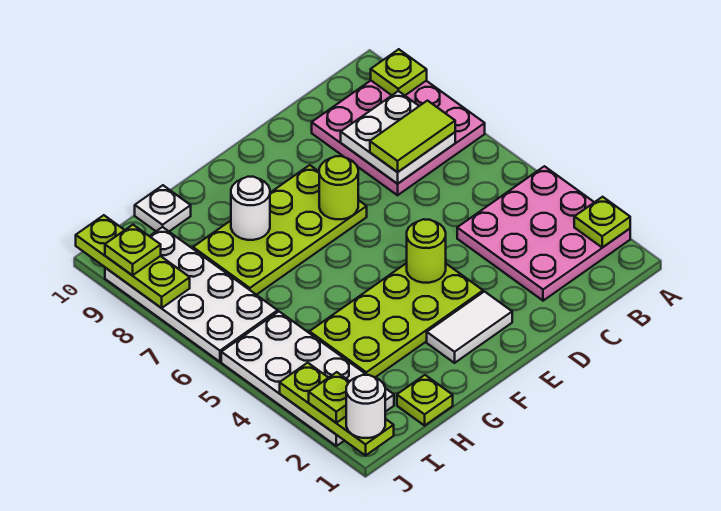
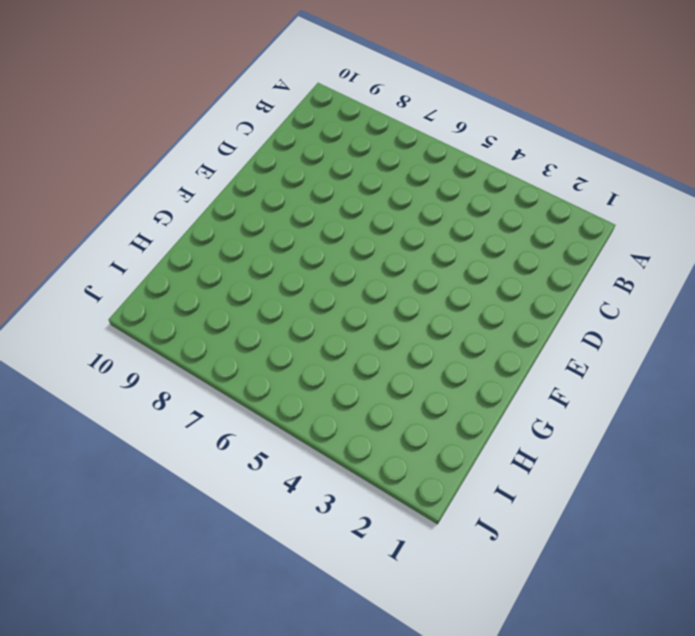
none -> pink 3x3 plate [457,166,630,301]
none -> pink 3x3 plate [312,81,485,195]
none -> white 1x2 tile [427,292,512,363]

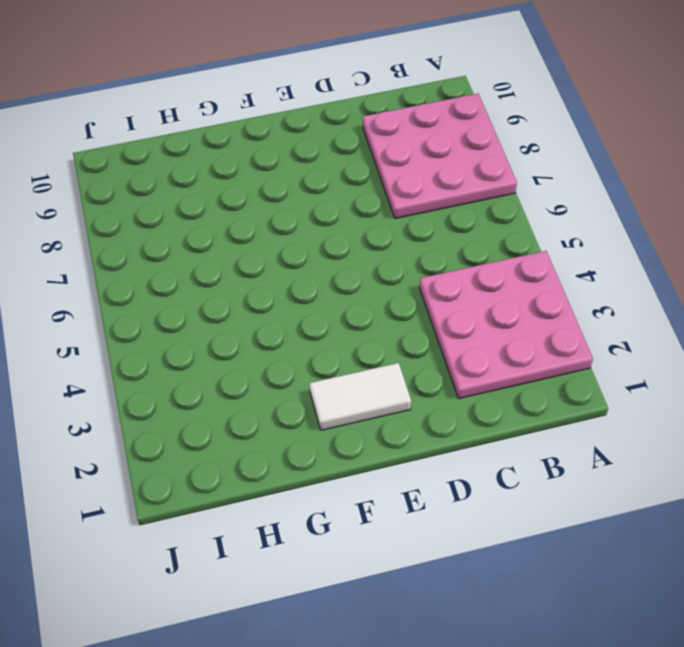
none -> lime 2x4 plate [310,263,483,377]
none -> lime 2x4 plate [193,165,367,295]
none -> lime 1x1 plate [397,375,453,426]

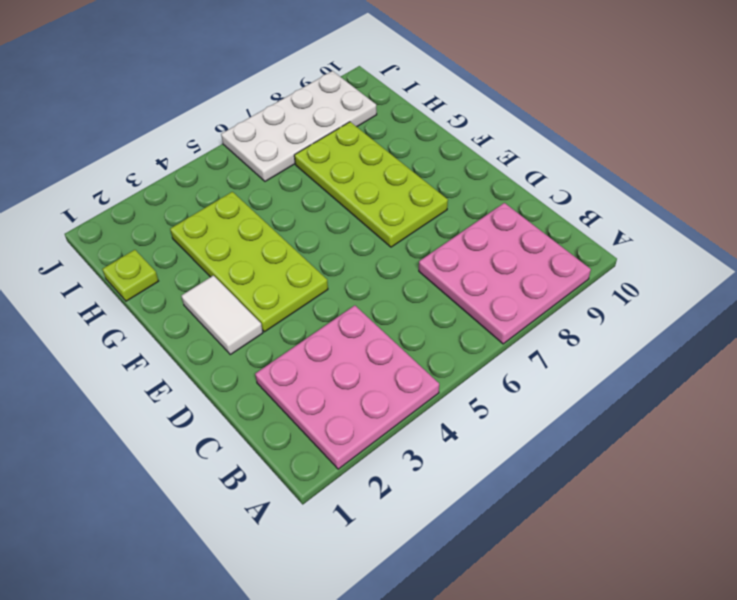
none -> white 1x1 plate [135,185,191,231]
none -> white 2x4 plate [221,312,394,446]
none -> lime 1x1 plate [574,197,630,248]

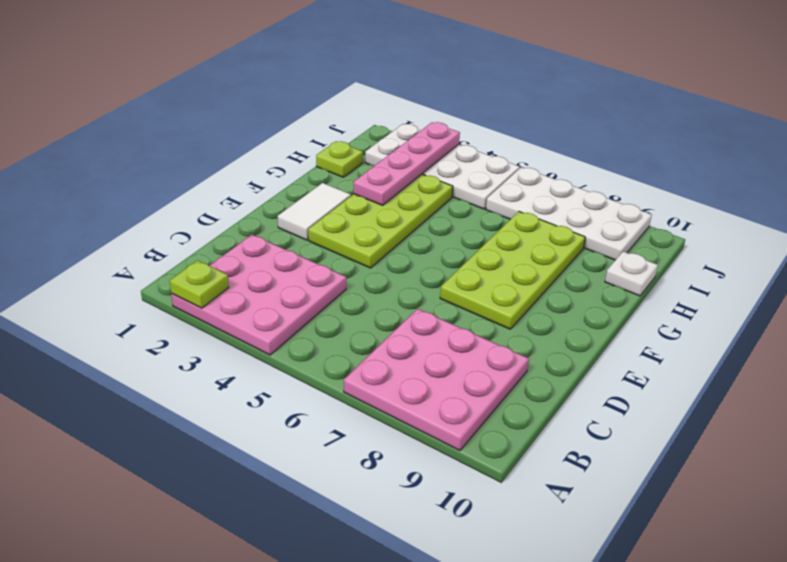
pink 1x4 plate [353,122,460,205] -> lime 1x3 plate [280,363,394,456]
none -> lime 1x1 plate [371,49,427,95]
none -> white 2x2 plate [341,91,455,184]
none -> lime 1x1 round brick [407,219,446,283]

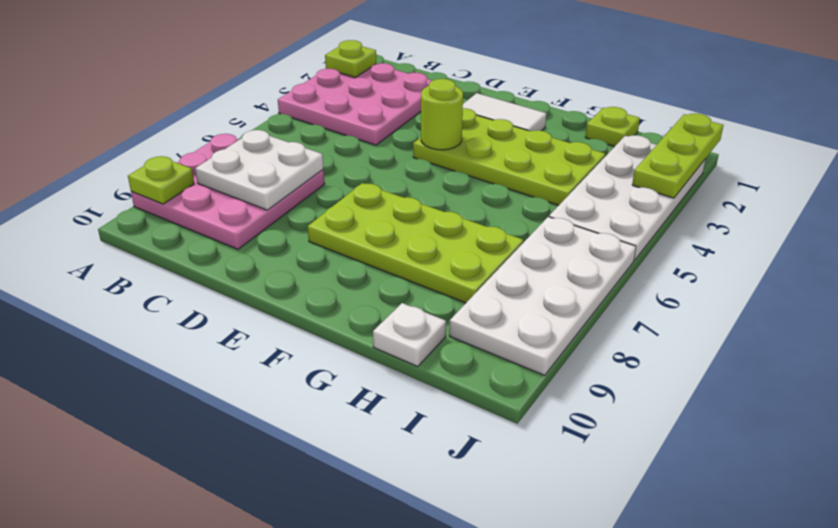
none -> lime 1x1 round brick [319,156,358,219]
none -> white 1x1 round brick [231,177,270,240]
none -> lime 1x3 plate [76,215,190,308]

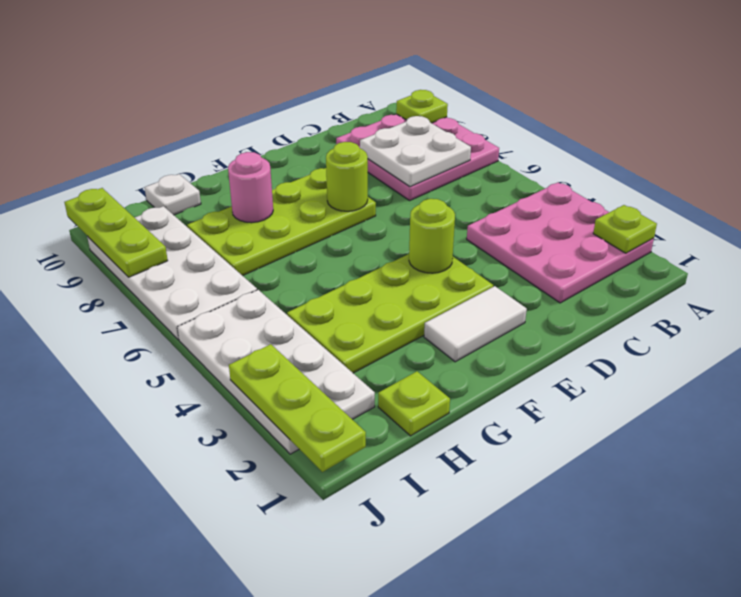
pink 1x1 round brick [228,152,273,223] -> white 1x1 round brick [231,177,270,240]
none -> lime 1x2 tile [370,101,455,172]
none -> white 1x1 round brick [346,375,385,438]
none -> lime 1x1 plate [309,372,350,423]

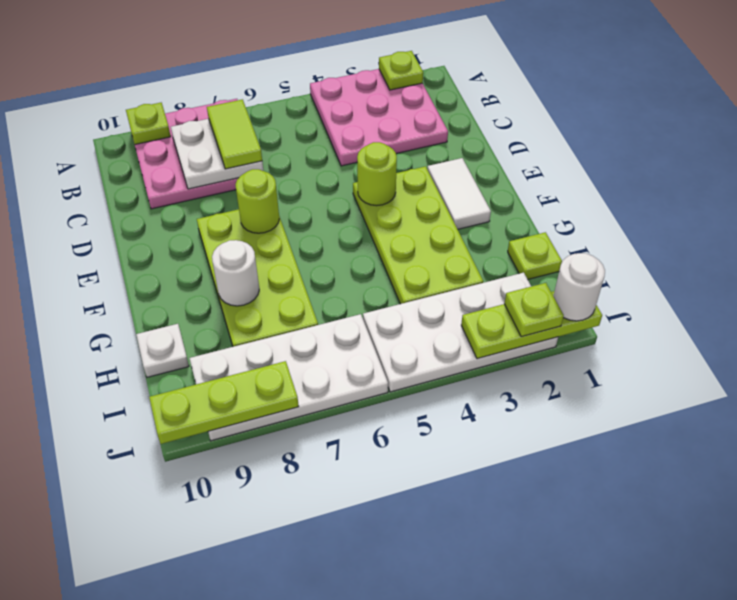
none -> lime 1x1 plate [105,225,161,275]

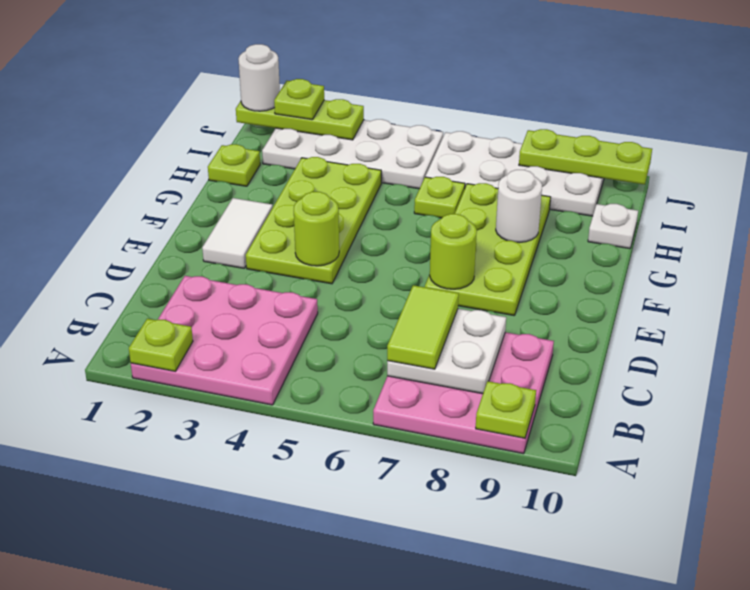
lime 1x1 plate [414,177,465,218] -> lime 1x1 plate moved to [105,225,161,275]

